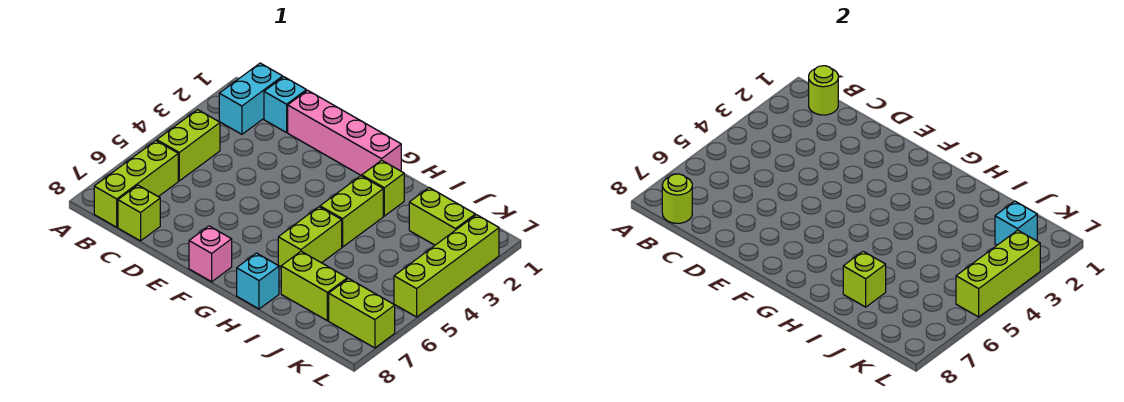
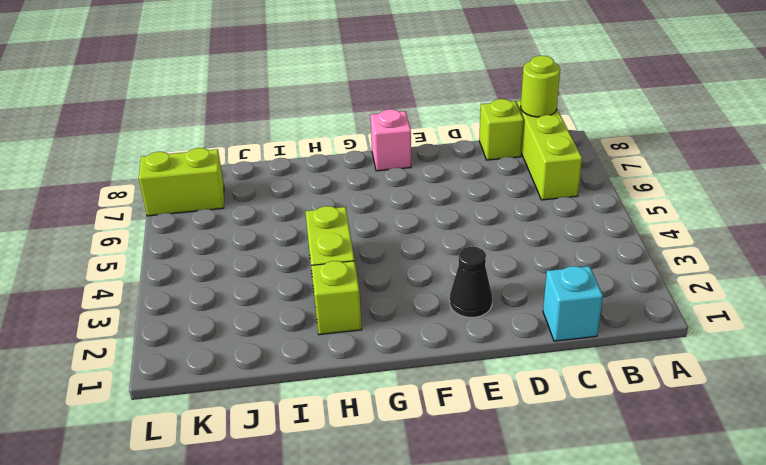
black 1x1 cone [450,247,492,317] -> none
none -> cyan 1x2 brick [219,63,283,134]
none -> lime 1x2 brick [157,110,220,181]
none -> pink 1x4 brick [288,90,401,176]

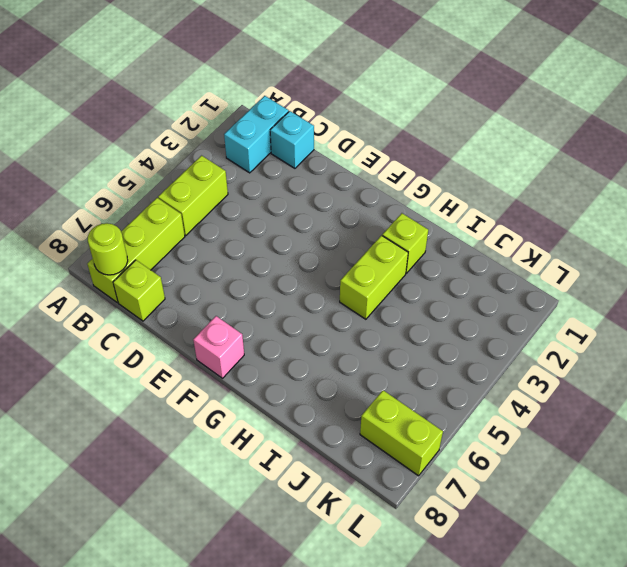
none -> pink 1x4 brick [288,90,401,176]
none -> lime 1x2 brick [278,207,342,267]
none -> cyan 1x1 brick [237,253,279,309]

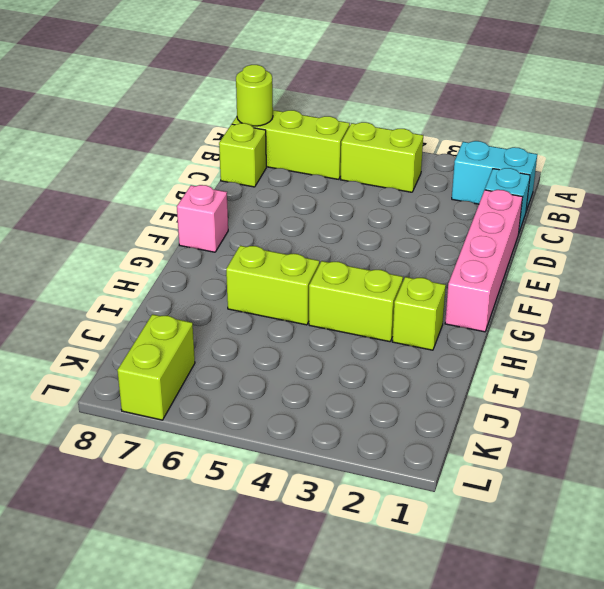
none -> cyan 1x1 brick [237,253,279,309]
none -> lime 1x2 brick [281,251,347,321]
none -> lime 1x2 brick [409,188,475,245]

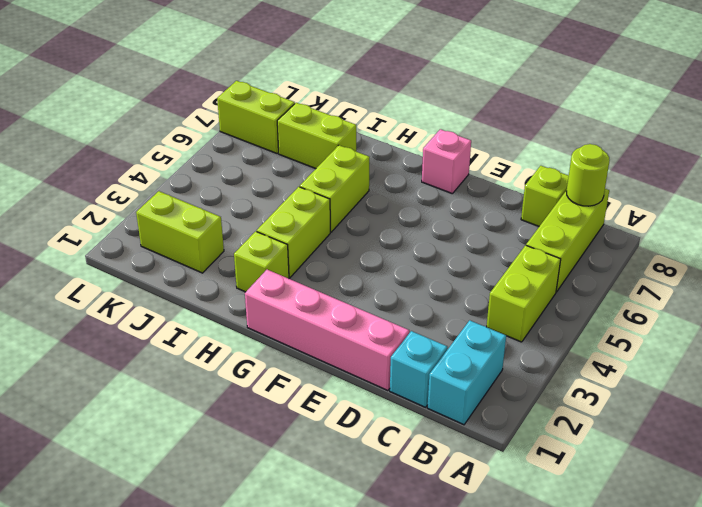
none -> cyan 1x1 brick [237,253,279,309]
none -> lime 1x4 brick [394,215,499,317]
none -> lime 1x1 round brick [809,66,838,115]

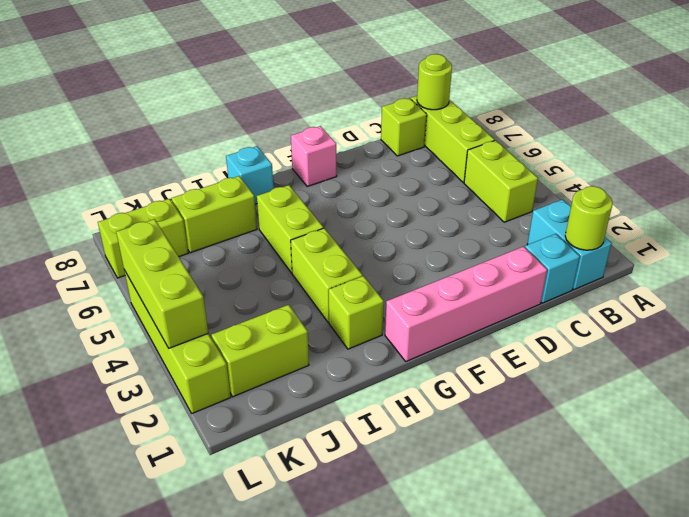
none -> lime 1x1 brick [843,251,886,307]
none -> cyan 1x1 brick [995,201,1037,245]

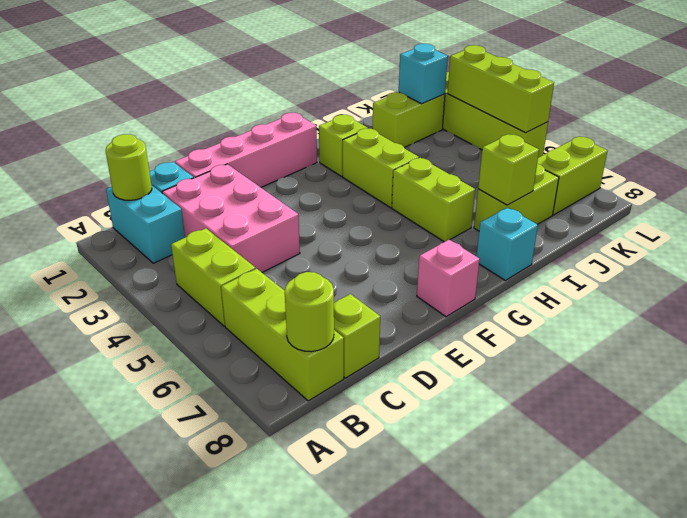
pink 2x3 brick [162,164,300,272] -> none

